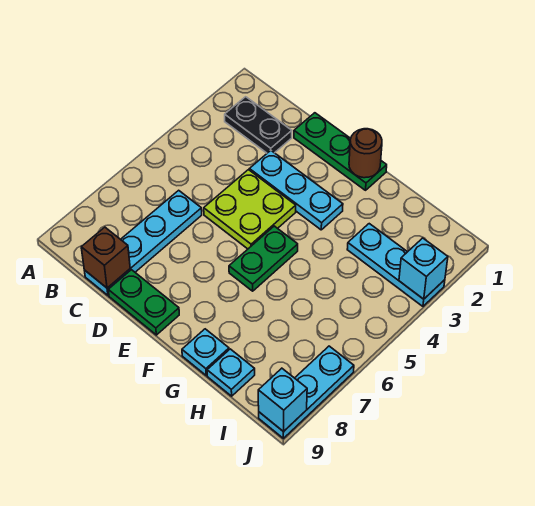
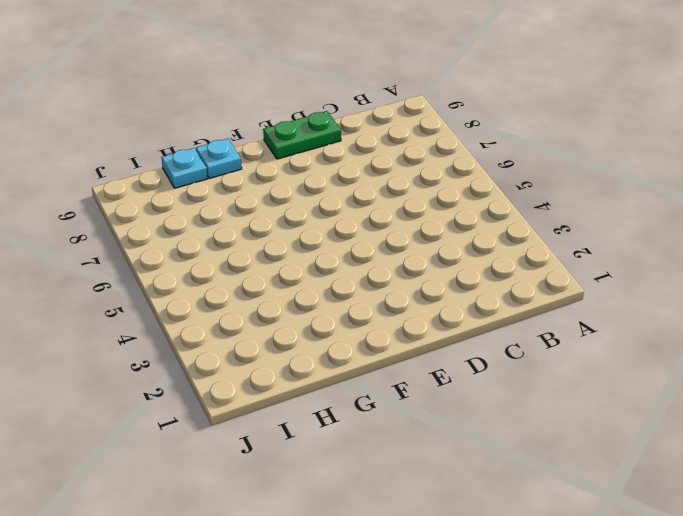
none -> black 1x2 plate [225,97,292,153]
none -> cyan 1x4 plate [84,190,202,295]
none -> green 1x3 plate [294,113,387,190]

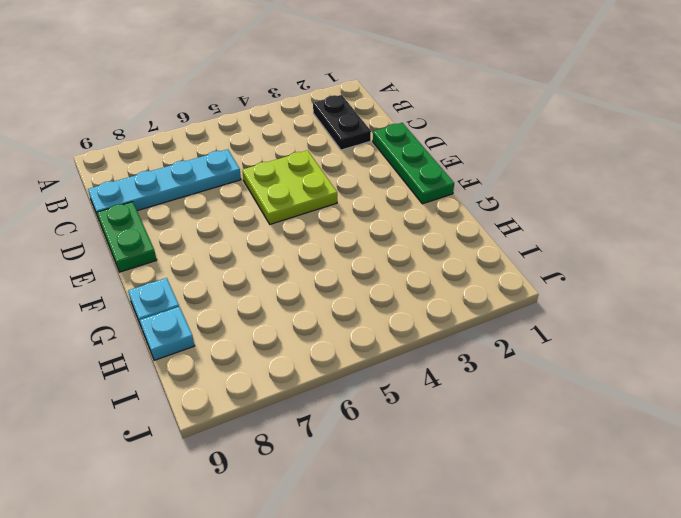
none -> cyan 1x3 plate [249,150,343,230]
none -> green 1x2 plate [229,226,298,291]
none -> cyan 1x3 plate [347,224,445,306]

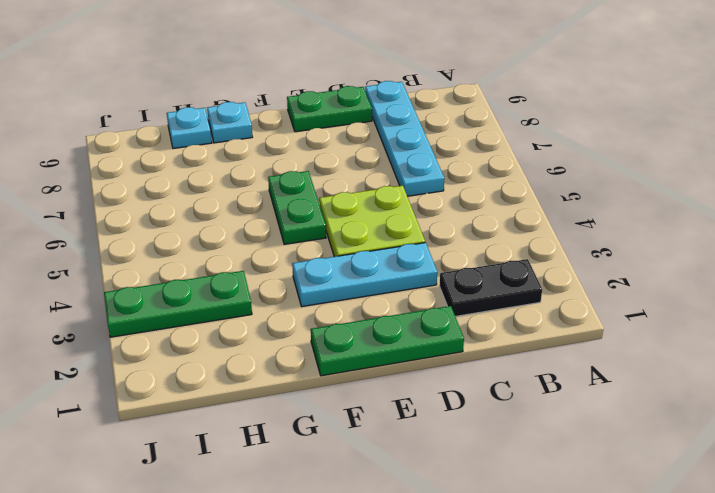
green 1x3 plate [104,271,252,337] -> cyan 1x3 plate [347,224,445,306]
none -> cyan 1x3 plate [259,346,354,438]
none -> brown 1x1 brick [81,227,130,288]
none -> brown 1x1 round brick [349,129,382,178]

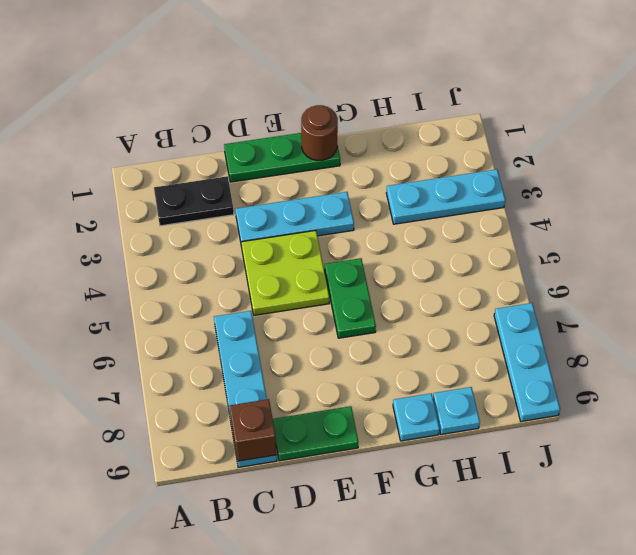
none -> cyan 1x1 brick [399,238,448,299]
none -> cyan 1x1 brick [258,368,307,432]

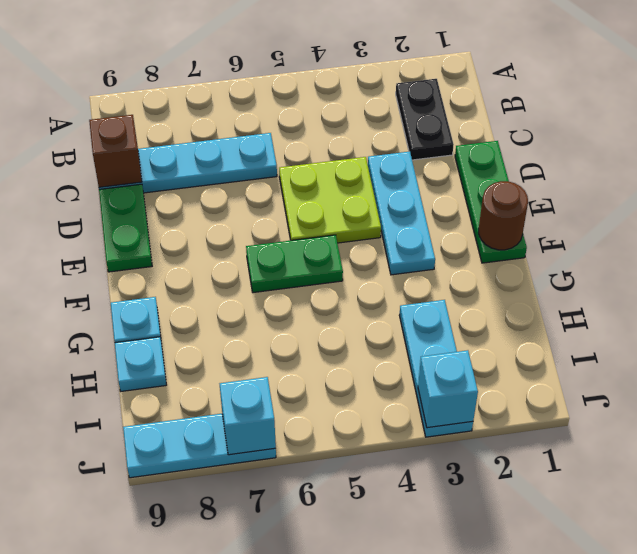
cyan 1x1 brick [220,377,276,455] -> cyan 1x1 brick moved to [258,368,307,432]

